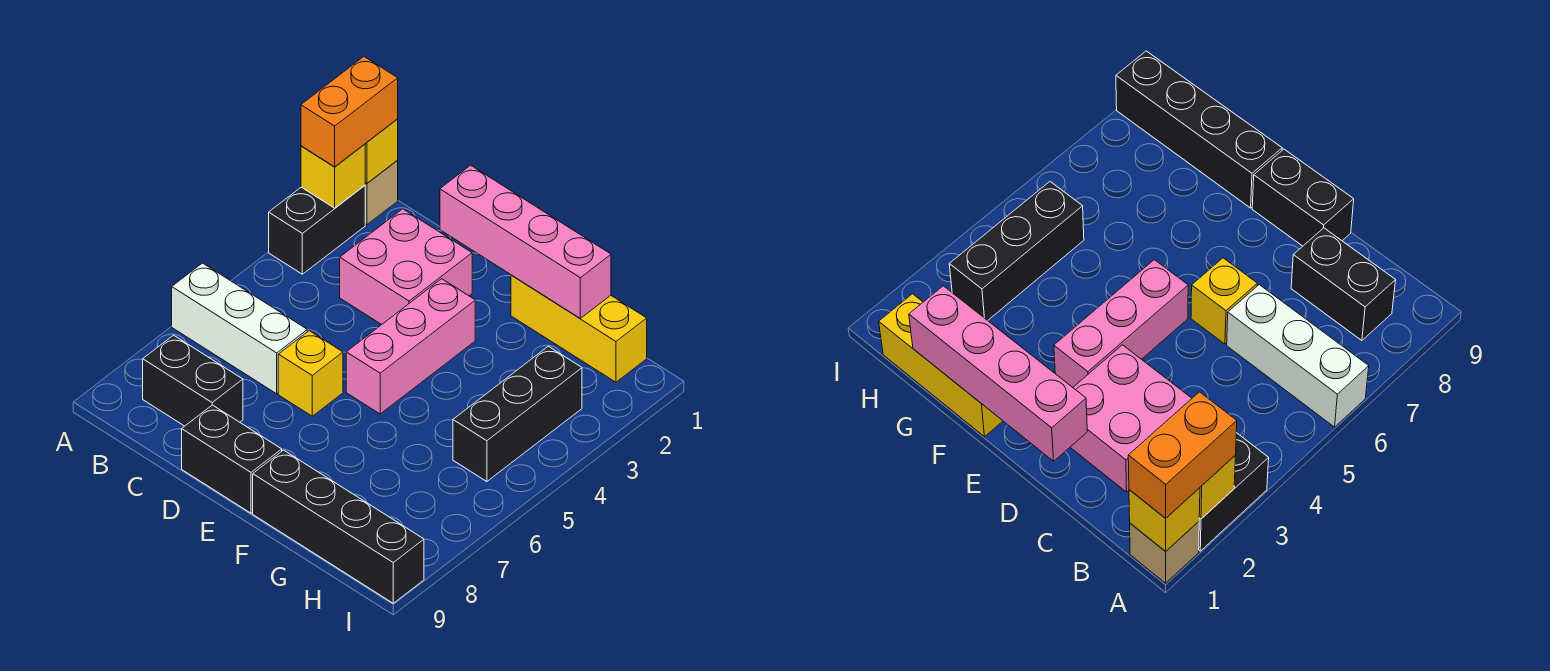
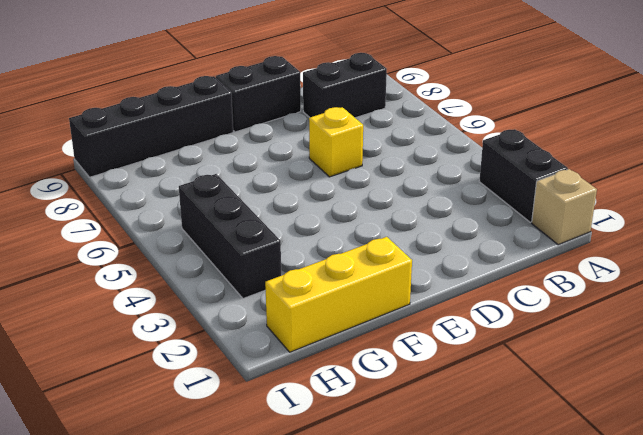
none -> white 1x3 brick [172,263,307,394]
none -> pink 2x2 brick [340,209,472,325]
none -> pink 1x3 brick [346,279,475,414]

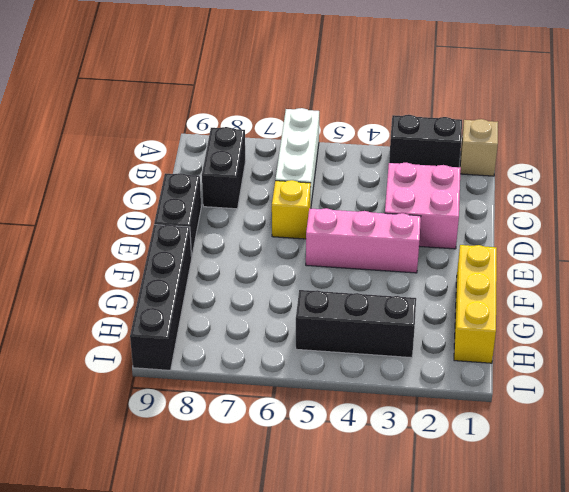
none -> yellow 1x1 brick [365,119,398,183]
none -> yellow 1x1 brick [301,144,365,208]
none -> pink 1x4 brick [440,165,611,318]

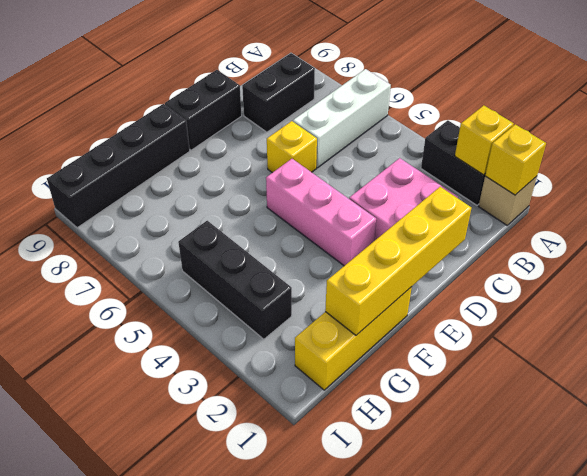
yellow 1x4 brick [325,187,471,335] -> pink 1x4 brick [440,165,611,318]
none -> orange 1x2 brick [301,57,398,167]

